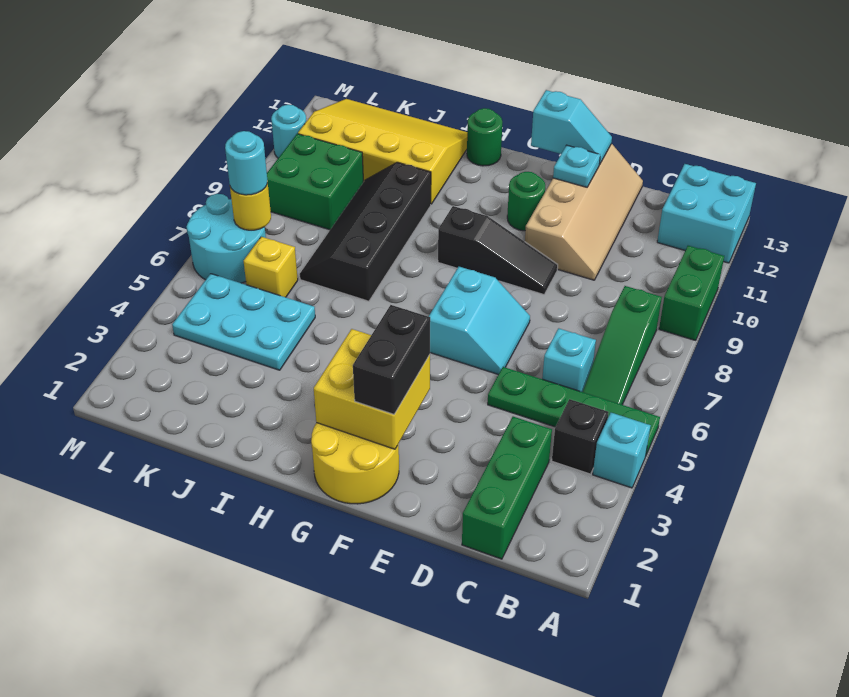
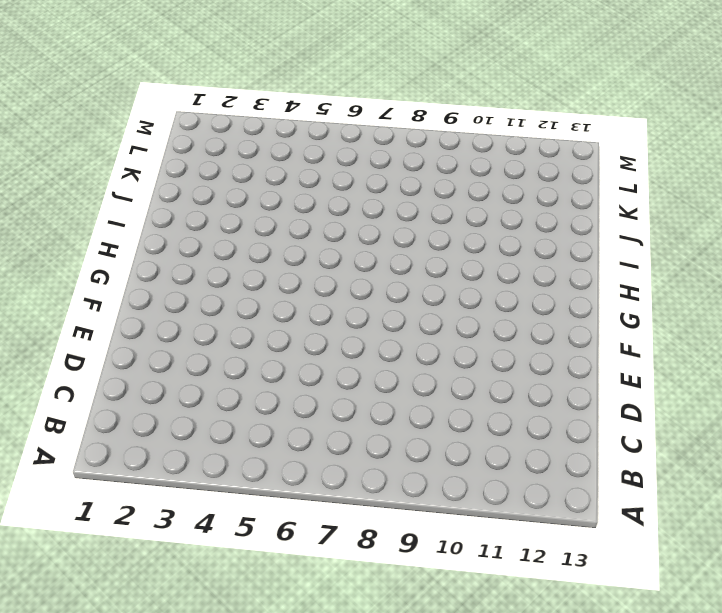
none -> cyan 1x1 brick [593,413,651,488]
none -> green 1x4 plate [488,367,660,455]
none -> green 1x2 brick [659,246,724,340]

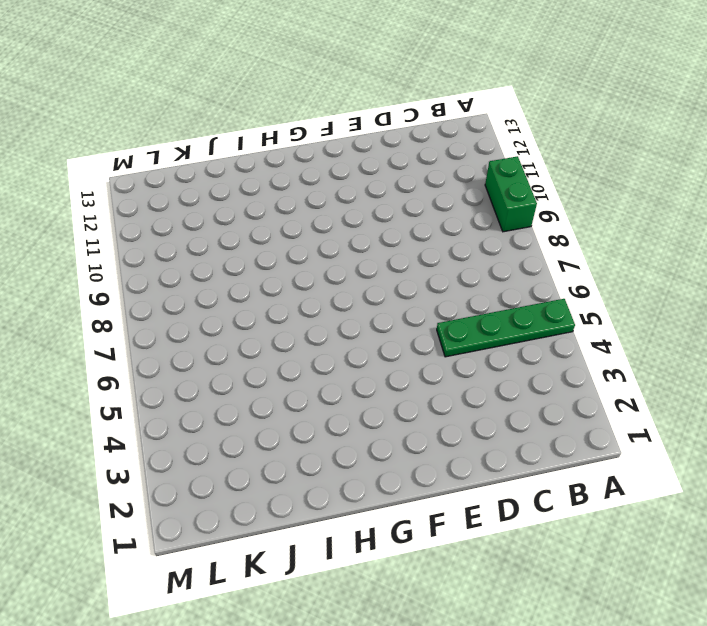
none -> cyan 1x1 brick [593,413,651,488]
none -> cyan 2x2 brick [657,164,756,263]
none -> black 1x1 brick [552,399,609,474]

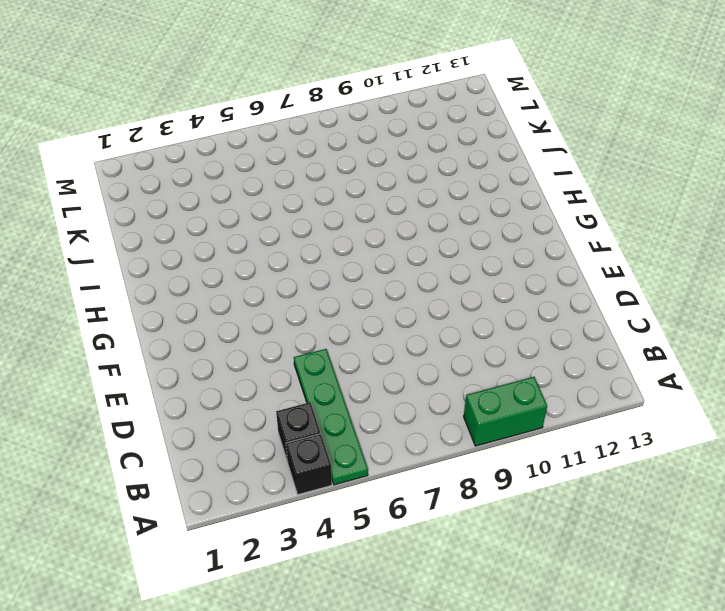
black 1x1 brick [286,434,332,495] -> cyan 1x1 brick [593,413,651,488]
none -> cyan 2x2 brick [657,164,756,263]
none -> green 1x3 slope [583,286,662,405]
none -> green 1x3 brick [462,417,552,559]

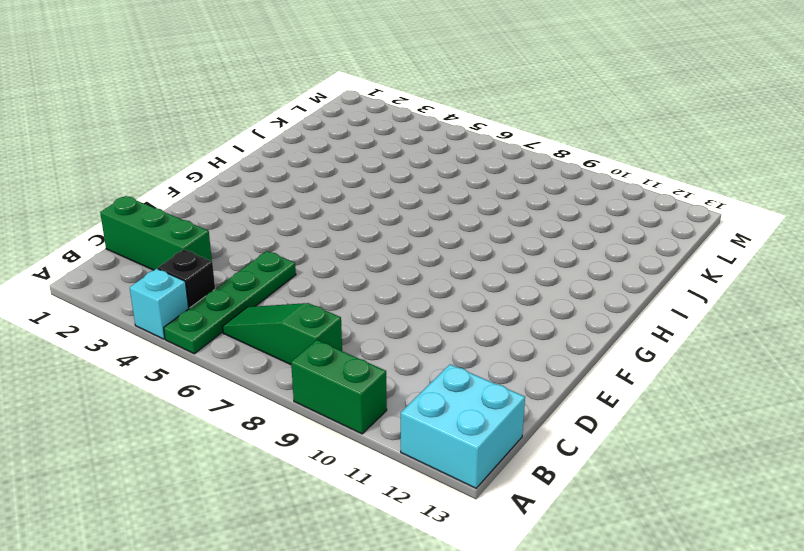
none -> cyan 1x1 brick [542,328,596,392]
none -> tan 2x4 slope [525,144,643,280]
none -> cyan 2x2 slope [429,267,530,375]

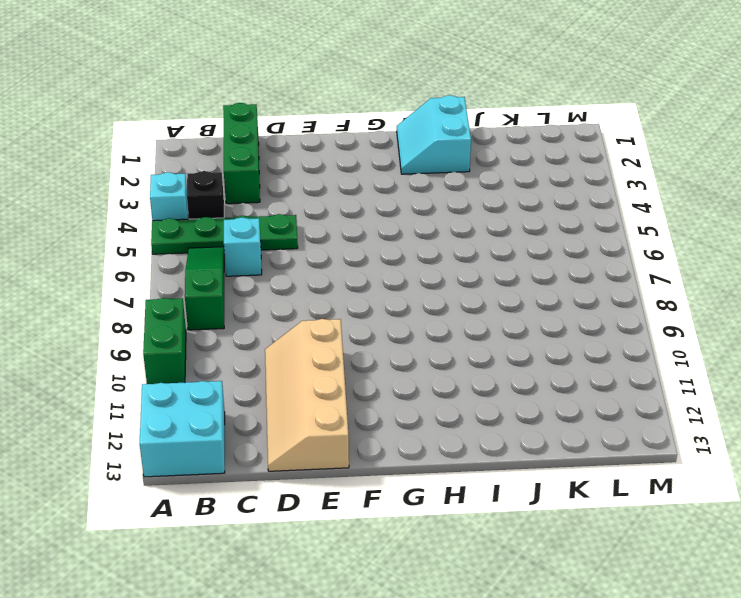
cyan 2x2 slope [397,95,471,174] -> cyan 2x2 slope moved to [429,267,530,375]
none -> black 1x3 slope [438,206,558,295]
none -> yellow 2x2 round brick [311,423,399,504]
none -> green 1x1 round brick [507,172,545,231]

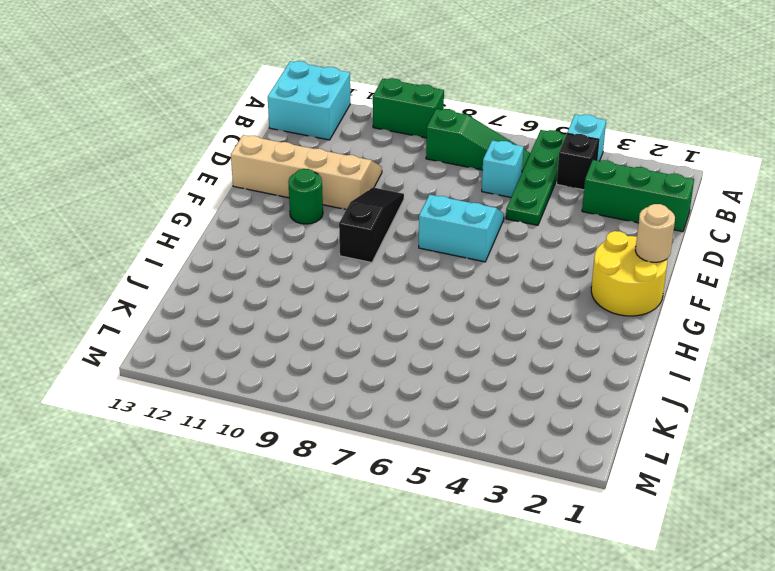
tan 1x1 round brick [635,204,675,262] -> none
none -> green 1x1 round brick [467,108,502,166]
none -> black 2x4 slope [300,162,431,301]
none -> yellow 3x4 slope [298,99,467,204]

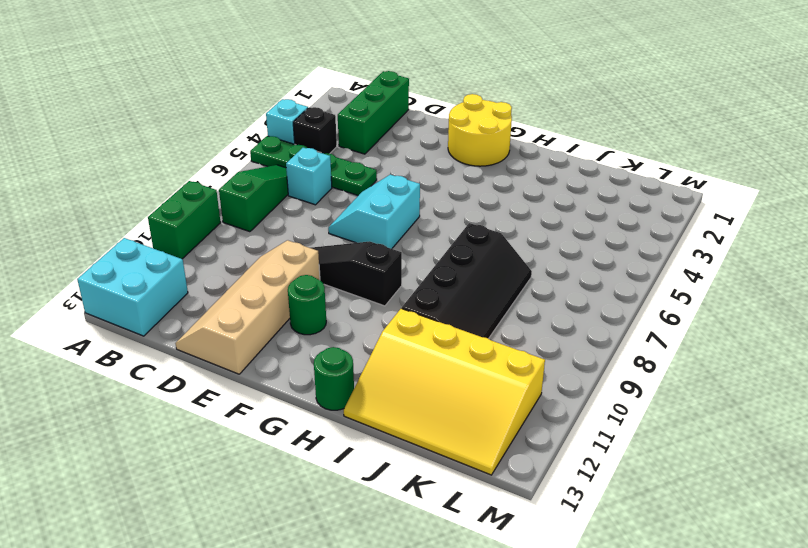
none -> cyan 2x3 plate [172,274,315,370]
none -> yellow 1x1 brick [244,237,298,297]
none -> green 2x2 brick [267,134,363,230]

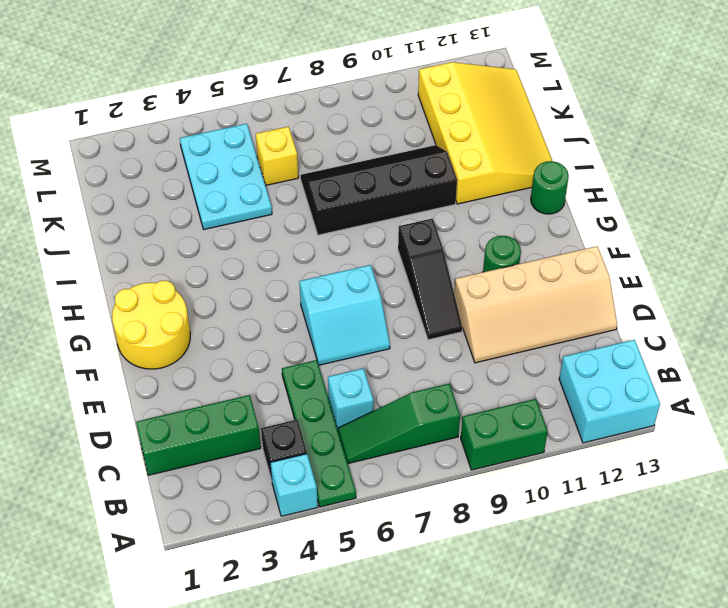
none -> green 2x2 brick [267,134,363,230]
none -> cyan 2x2 round brick [186,194,266,283]
none -> cyan 1x1 round brick [271,105,306,158]

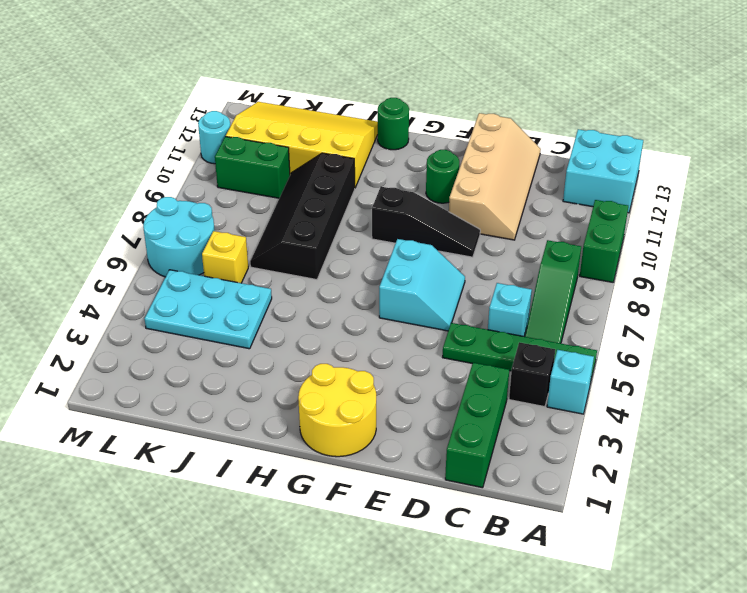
green 1x2 brick [215,136,290,198] -> green 2x2 brick [267,134,363,230]
none -> cyan 1x1 plate [553,145,600,187]
none -> cyan 1x2 slope [531,90,612,165]
none -> yellow 2x2 brick [314,329,430,449]

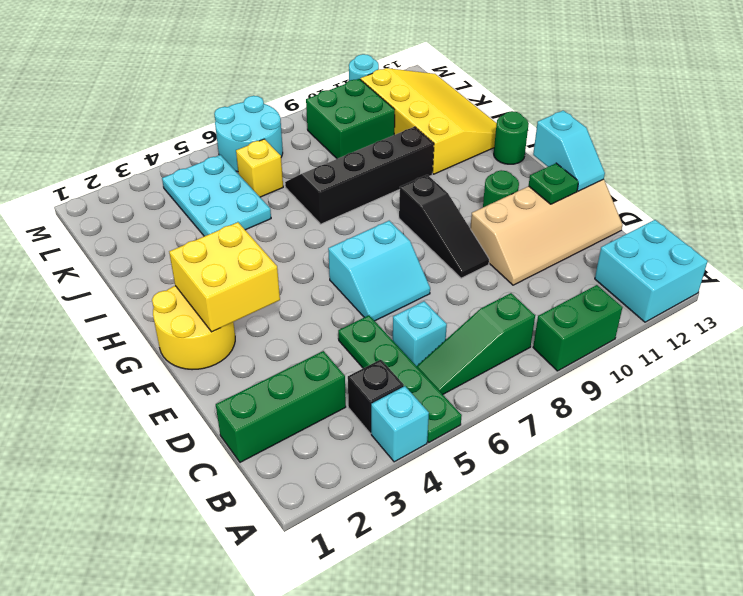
green 1x1 plate [529,163,579,204] -> cyan 1x1 plate [553,145,600,187]
none -> yellow 1x1 round brick [230,181,271,230]
none -> black 1x2 brick [353,305,430,414]
none -> cyan 1x1 round brick [225,131,267,195]

